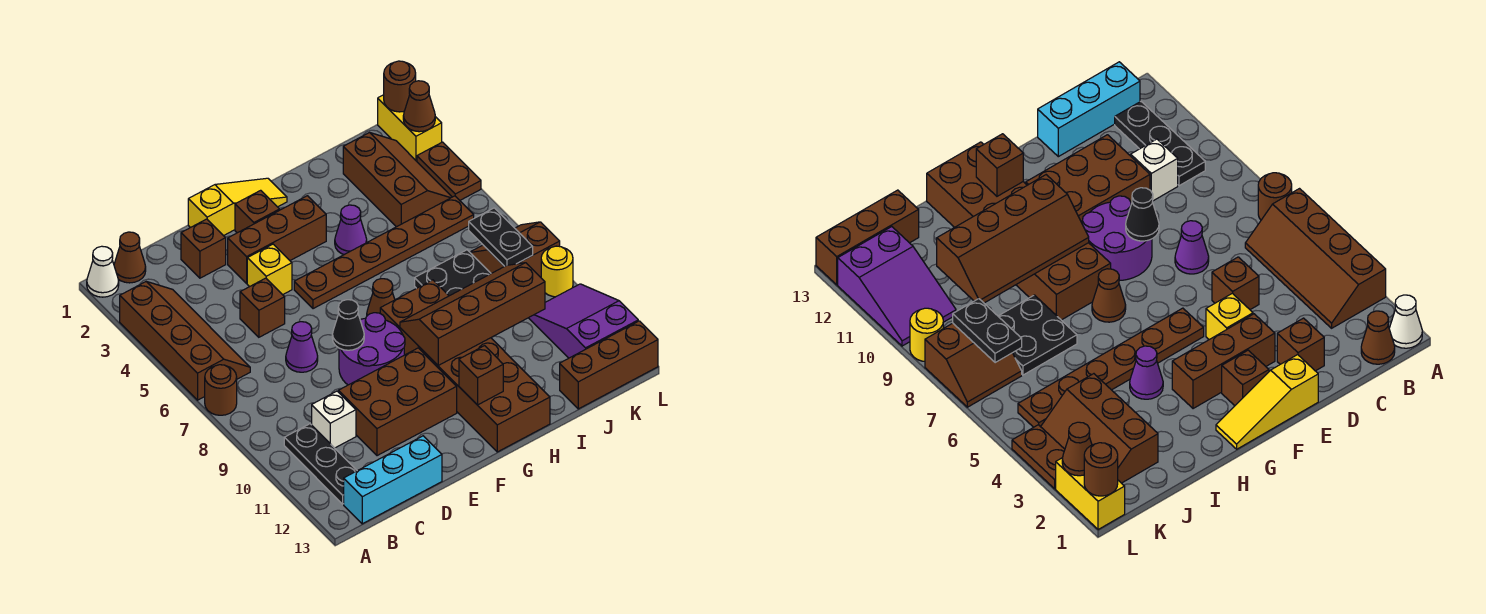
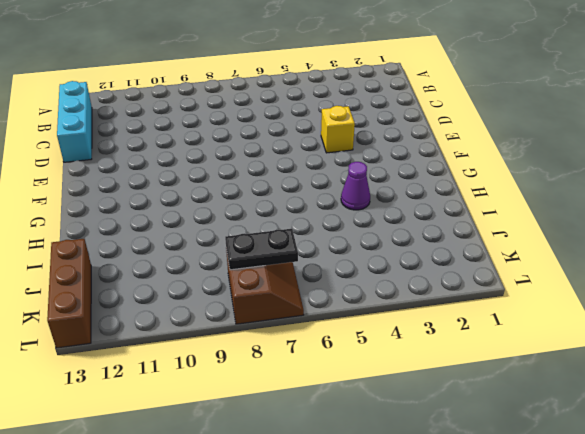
none -> white 1x1 cone [87,246,119,297]
none -> brown 2x4 slope [120,282,250,400]
none -> brown 1x1 round brick [205,365,237,415]
none -> brown 1x1 cone [114,232,146,283]

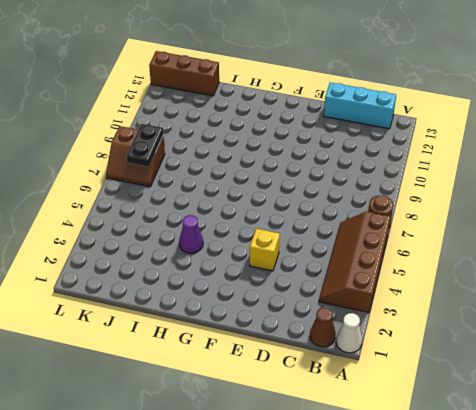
none -> black 1x3 plate [284,424,357,504]
none -> white 1x1 brick [312,391,356,448]
none -> brown 1x1 brick [181,219,226,278]
none -> brown 1x1 brick [240,278,285,337]

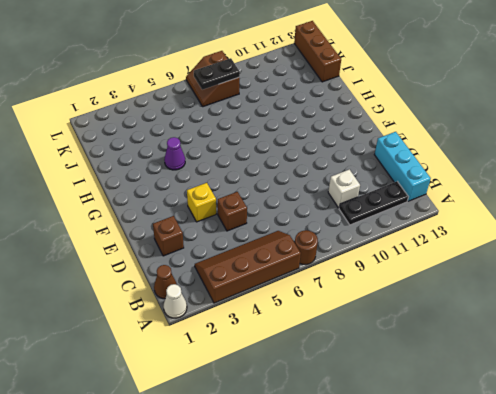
none -> purple 1x1 cone [286,322,318,372]
none -> brown 2x3 brick [339,348,457,456]
none -> yellow 1x3 slope [188,178,287,236]
none -> brown 1x3 brick [228,196,326,283]

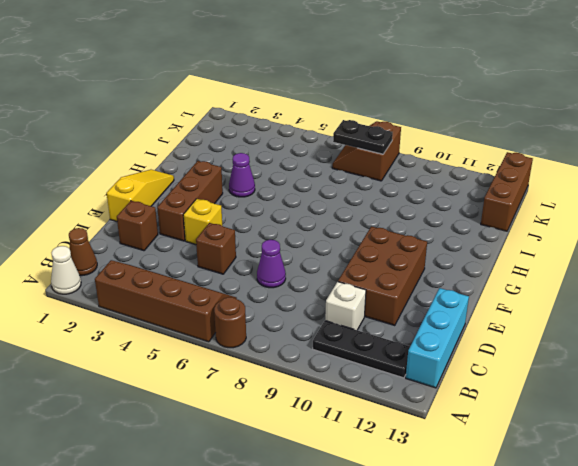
none -> purple 2x2 round brick [339,313,405,385]
none -> brown 1x1 brick [235,190,280,233]
none -> brown 1x6 plate [294,196,474,309]
none -> brown 1x1 cone [367,279,395,316]

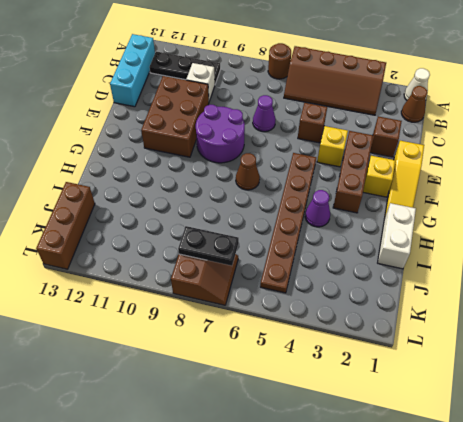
yellow 1x1 brick [363,156,395,197] -> brown 1x1 brick [235,190,280,233]
white 1x2 brick [378,203,416,269] -> none
none -> brown 2x6 brick [380,280,550,452]
none -> black 2x2 plate [415,250,491,296]
none -> brown 2x3 slope [343,133,452,227]
none -> purple 2x3 slope [529,284,638,358]

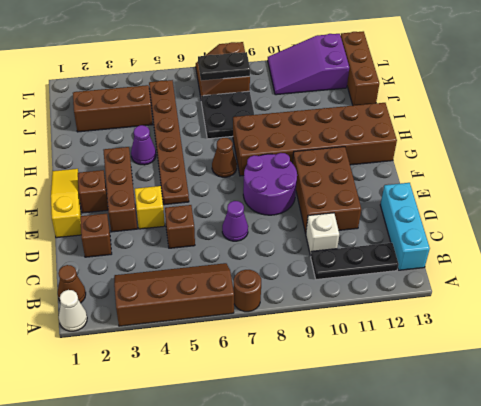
none -> yellow 1x2 brick [378,95,442,161]
none -> brown 1x2 plate [417,142,481,200]
none -> yellow 1x1 round brick [541,246,573,297]
none -> black 1x1 cone [332,300,364,350]

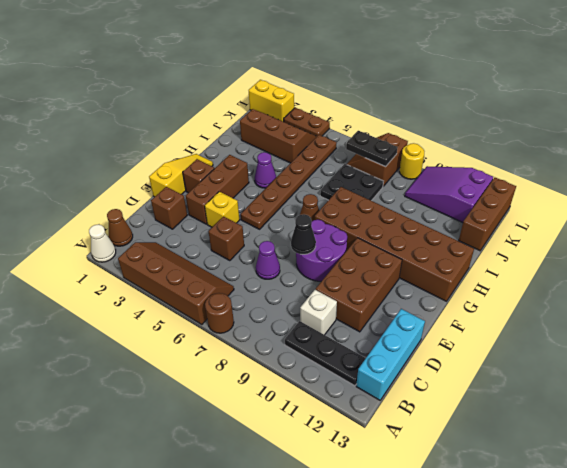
none -> brown 2x4 slope [400,263,545,365]
none -> brown 1x1 brick [459,346,503,405]
none -> brown 1x1 round brick [384,61,416,112]
none -> brown 1x1 cone [403,81,435,132]

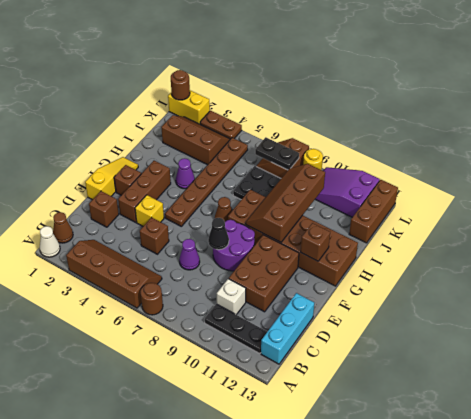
none -> brown 1x1 cone [403,81,435,132]

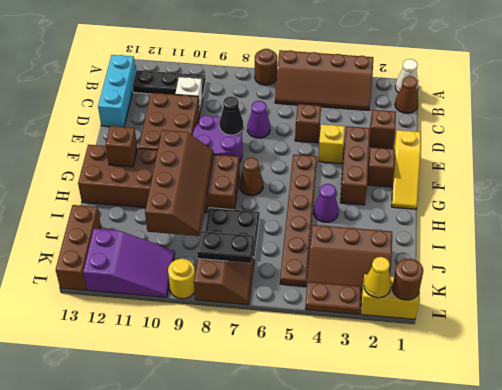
yellow 1x1 cone [364,257,391,298] -> brown 1x1 cone [403,81,435,132]

